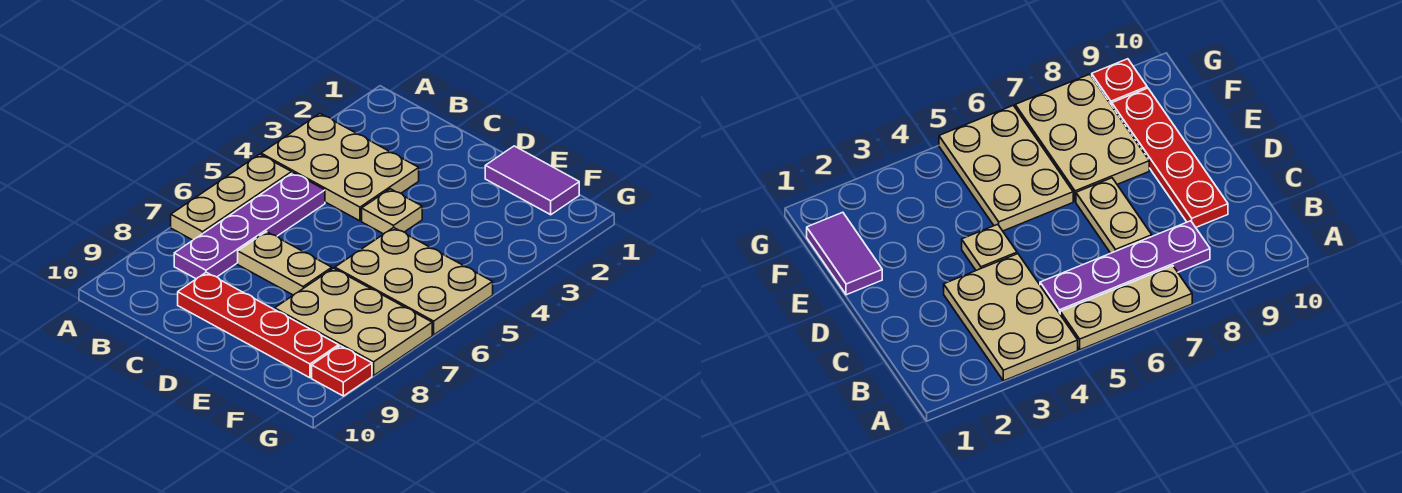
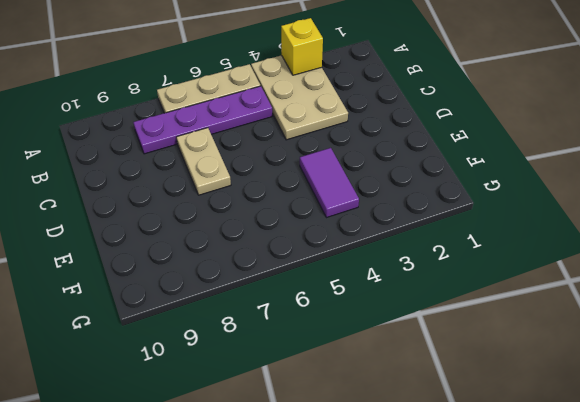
yellow 1x1 brick [281,18,323,75] -> none
purple 1x2 tile [300,148,359,218] -> purple 1x2 tile moved to [485,146,579,215]
none -> red 1x4 plate [178,272,339,378]
none -> tan 1x1 plate [362,189,422,234]

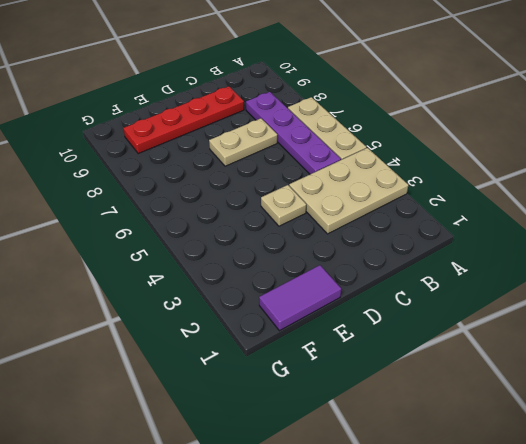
none -> tan 2x3 plate [335,228,493,335]
none -> tan 2x3 plate [275,268,432,376]

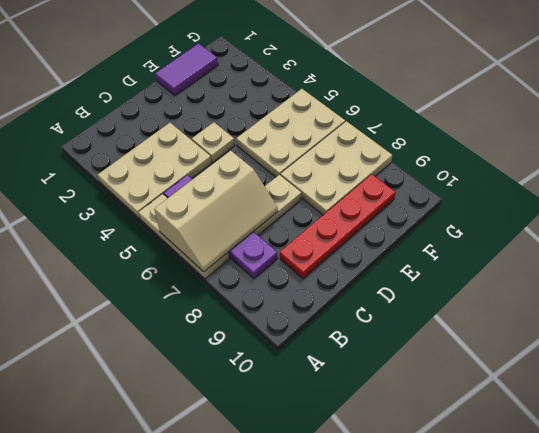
tan 2x3 slope [154,151,278,272] -> none
none -> red 1x1 plate [312,346,372,396]

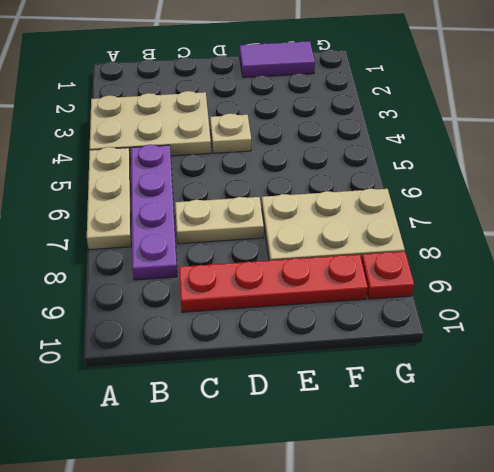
none -> tan 2x3 plate [335,228,493,335]

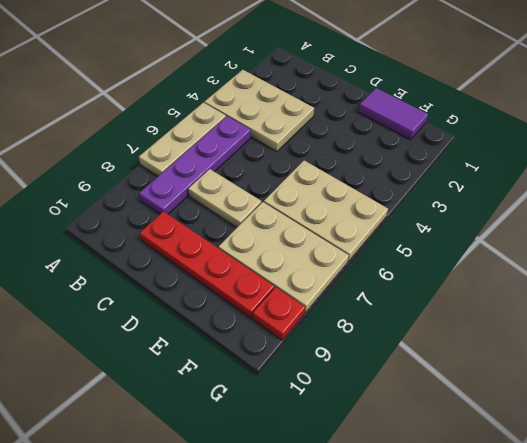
none -> tan 1x1 plate [362,189,422,234]

